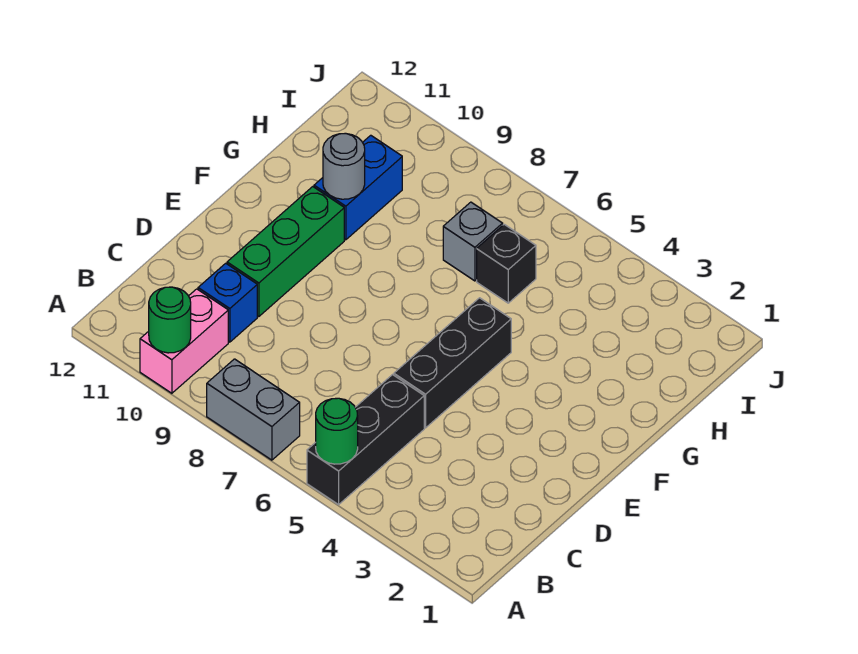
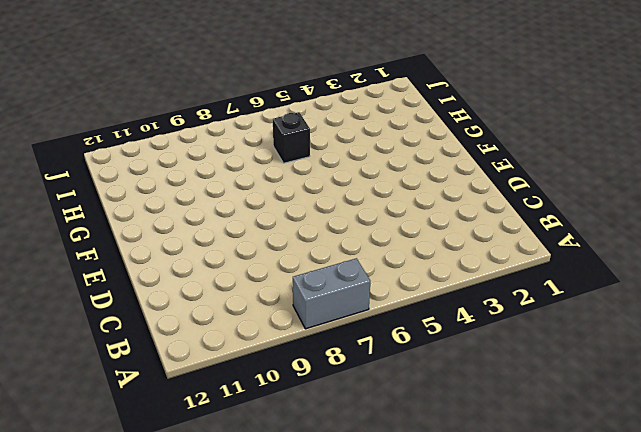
none -> black 1x3 brick [307,375,424,505]
none -> pink 1x2 brick [140,289,228,393]
none -> blue 1x1 brick [198,263,257,342]

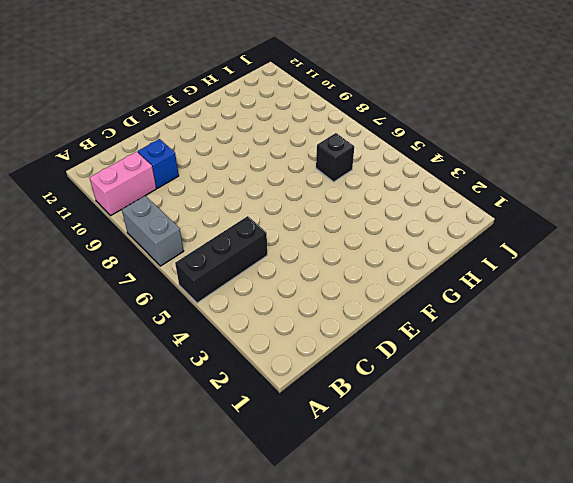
none -> black 1x3 brick [394,298,511,428]
none -> green 1x3 brick [227,187,344,317]
none -> blue 1x2 brick [314,135,402,240]

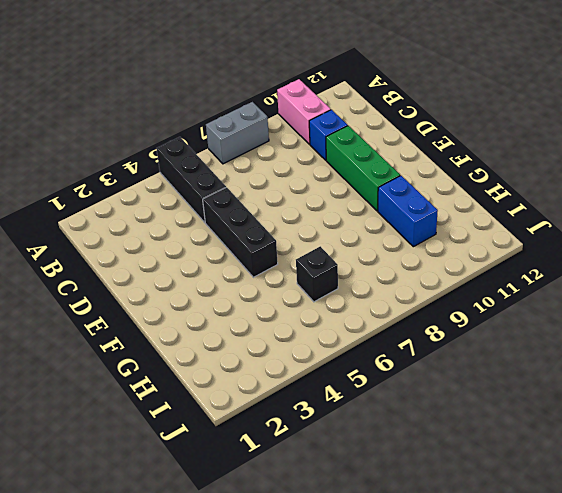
none -> grey 1x1 brick [443,202,503,281]
none -> green 1x1 round brick [316,398,358,464]
none -> green 1x1 round brick [149,287,191,353]

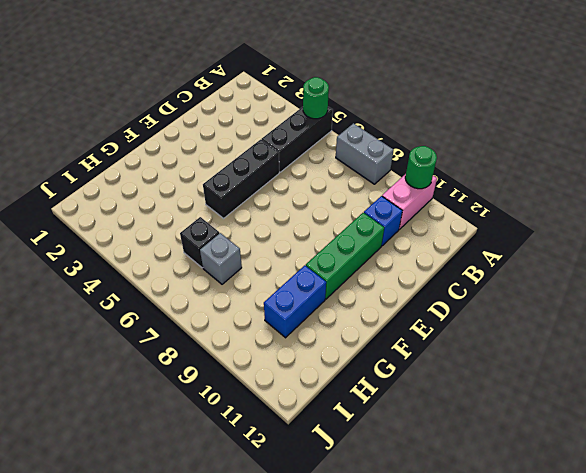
none -> grey 1x1 round brick [323,133,365,199]

